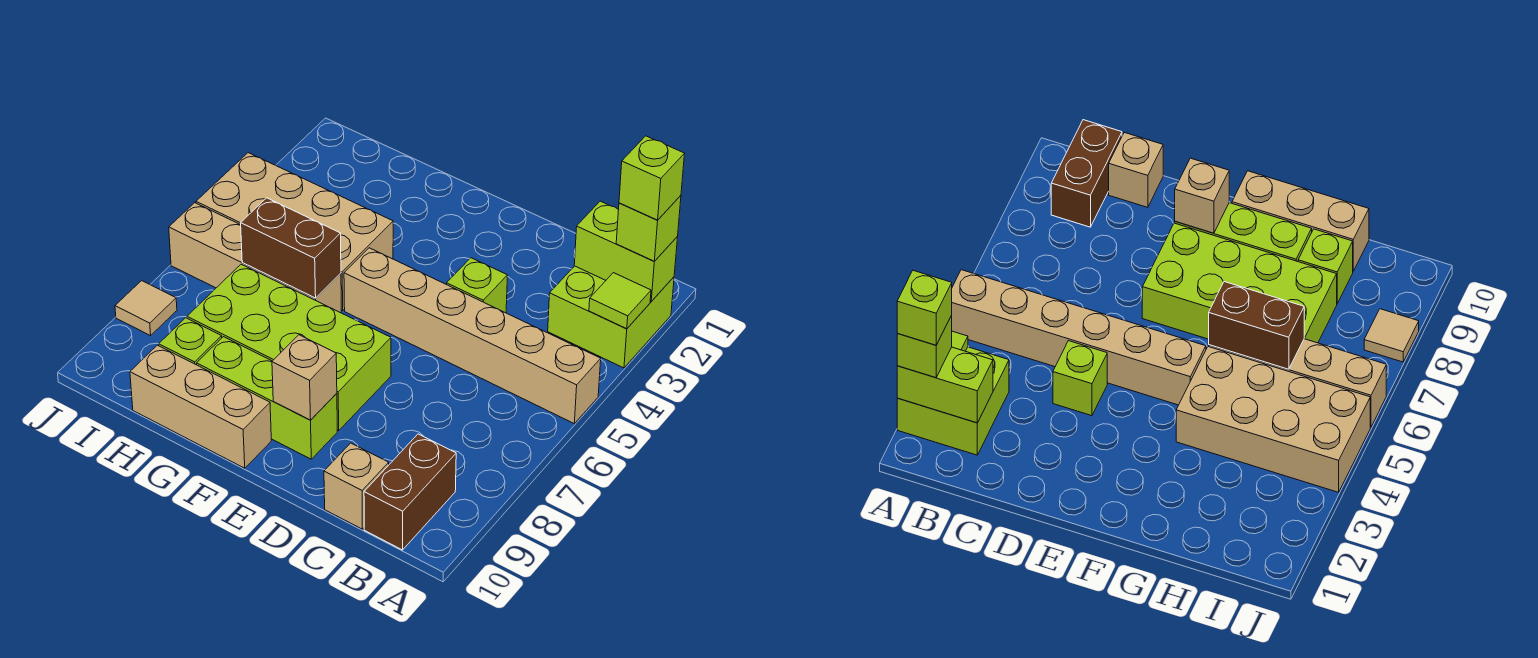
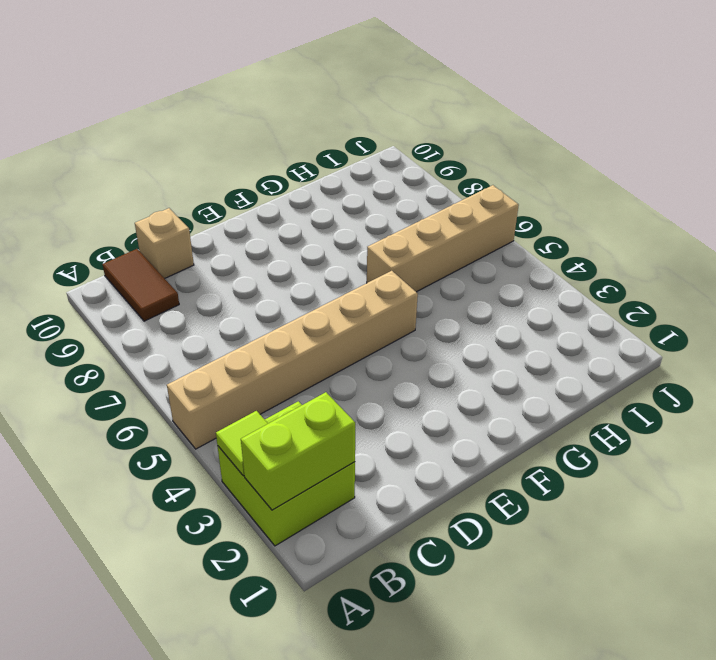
brown 1x2 tile [103,249,179,321] -> brown 1x2 brick [364,434,456,550]
none -> lime 1x1 brick [446,258,508,313]
none -> lime 2x4 brick [187,264,391,431]
none -> lime 1x3 brick [197,337,337,459]

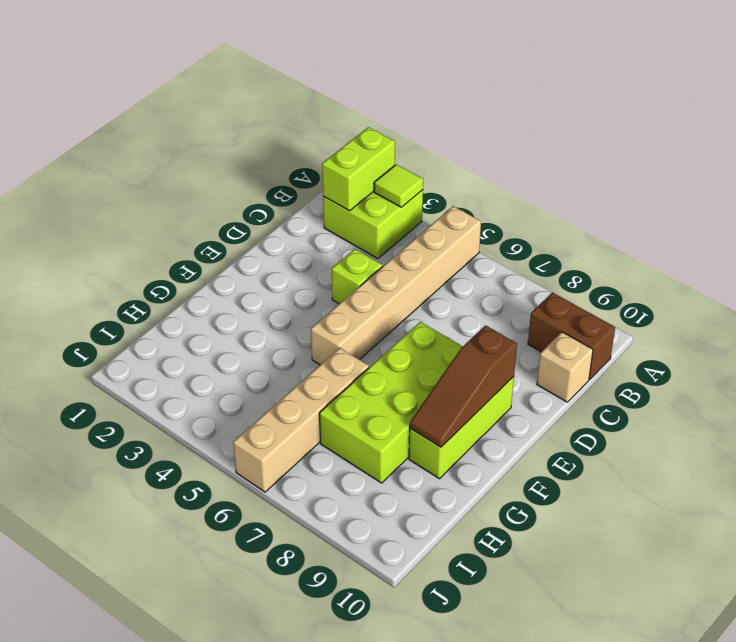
brown 1x3 slope [410,325,517,447] -> tan 1x1 brick [272,335,337,420]
none -> tan 1x3 brick [130,345,271,468]
none -> tan 2x4 brick [196,153,393,311]
none -> lime 1x1 brick [159,318,222,365]

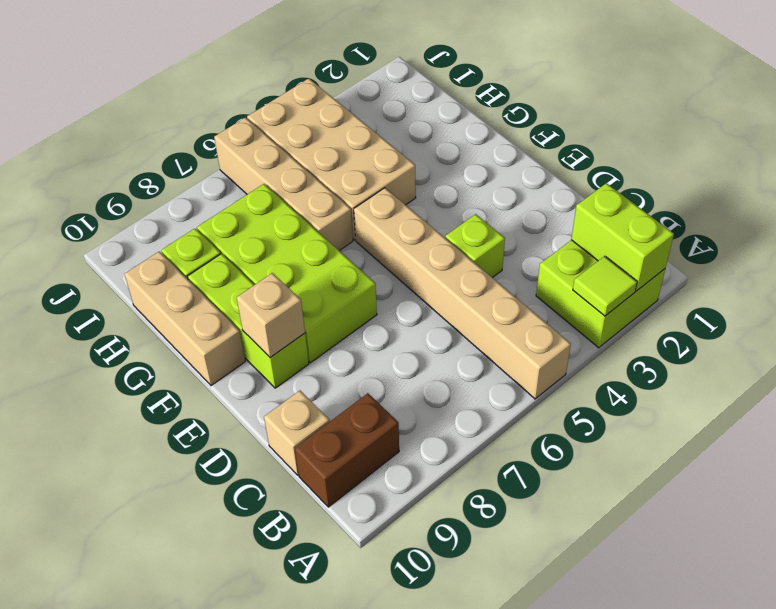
none -> tan 1x1 tile [115,281,177,336]
none -> brown 1x2 brick [241,198,341,298]
none -> lime 1x1 brick [616,195,681,261]

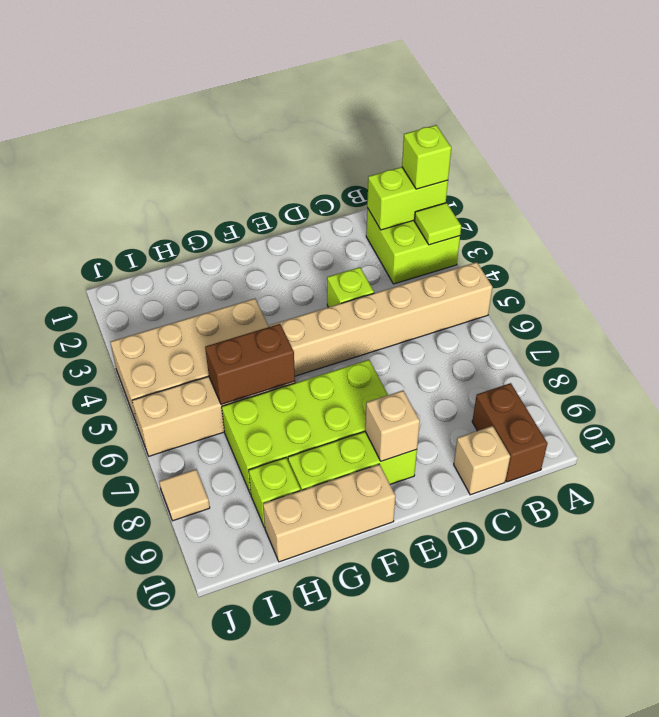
none -> lime 1x1 brick [619,136,685,220]

